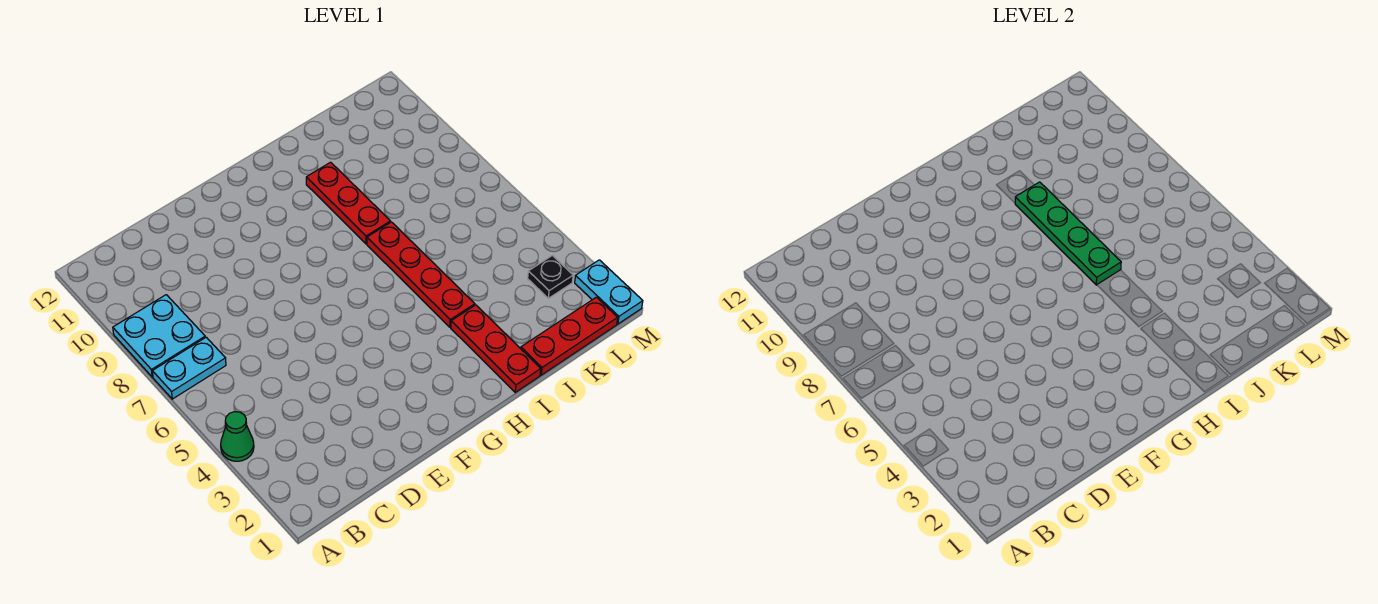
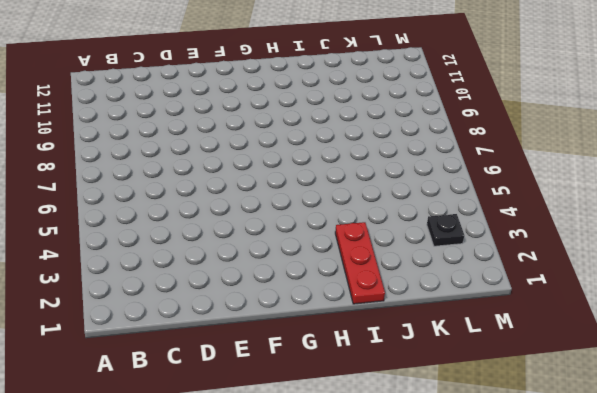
none -> green 1x1 cone [221,412,254,461]
none -> cyan 1x2 plate [152,337,226,399]

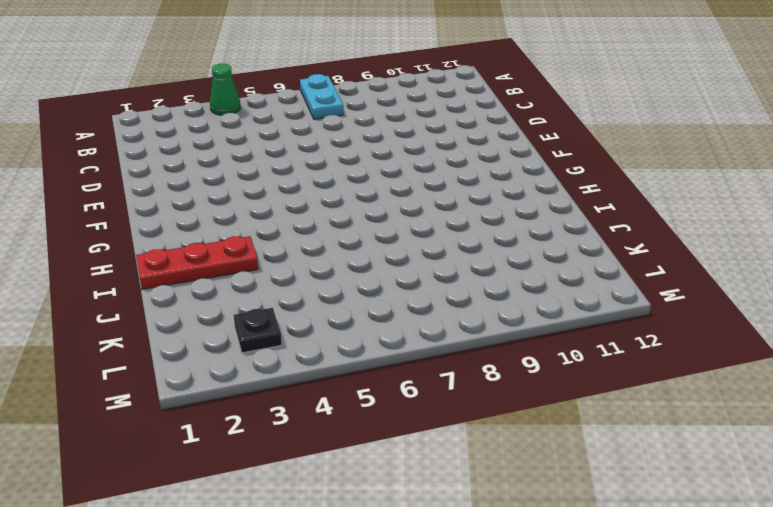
none -> cyan 2x2 plate [113,295,205,377]
none -> red 1x4 plate [367,222,475,327]

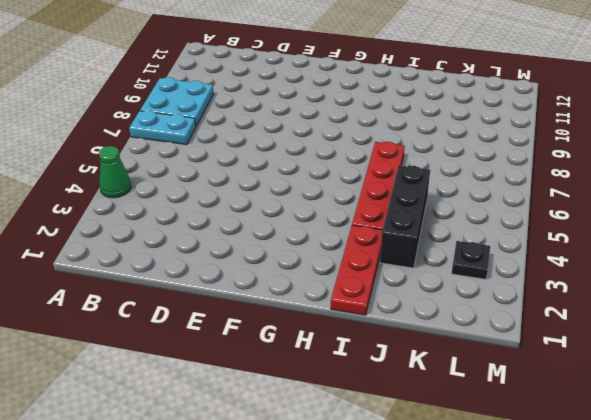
black 1x3 brick [380,165,430,268] -> none
none -> red 1x3 plate [306,162,391,244]
none -> red 1x3 plate [521,297,618,375]

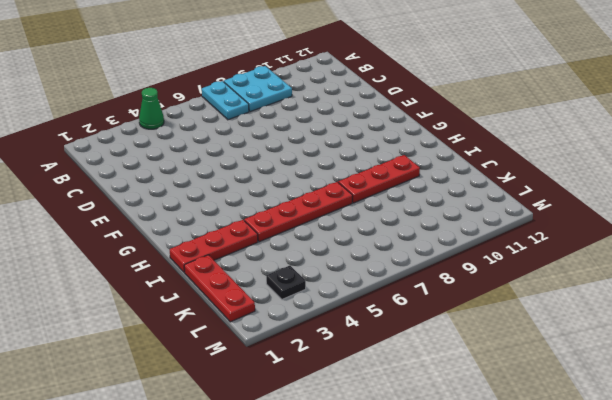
none -> cyan 1x2 plate [575,260,643,324]
none -> green 1x4 plate [1015,182,1121,285]

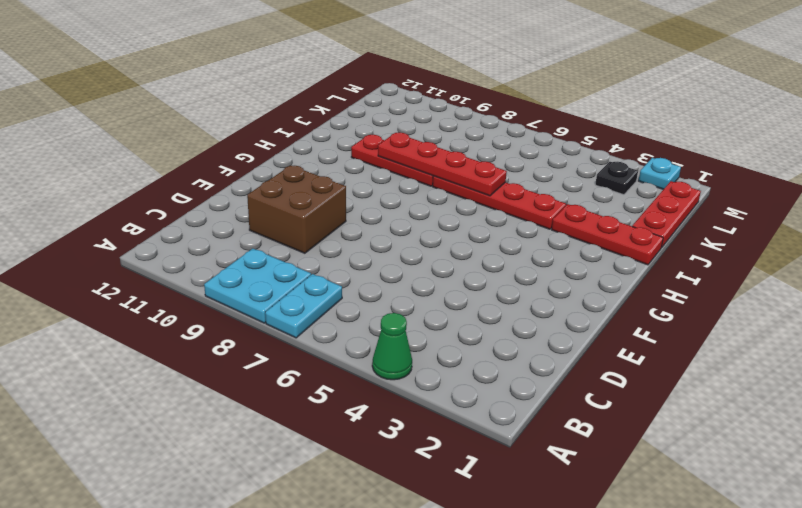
brown 2x2 brick [247,165,346,253] -> none
red 1x4 plate [378,132,507,196] -> green 1x4 plate [1015,182,1121,285]
cyan 1x1 plate [639,158,681,189] -> cyan 1x2 plate [575,260,643,324]

